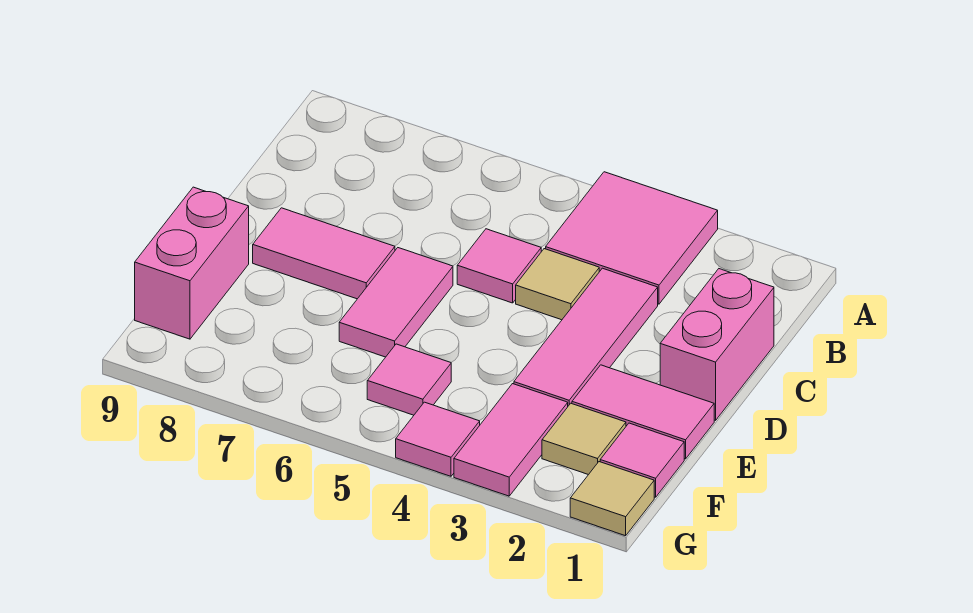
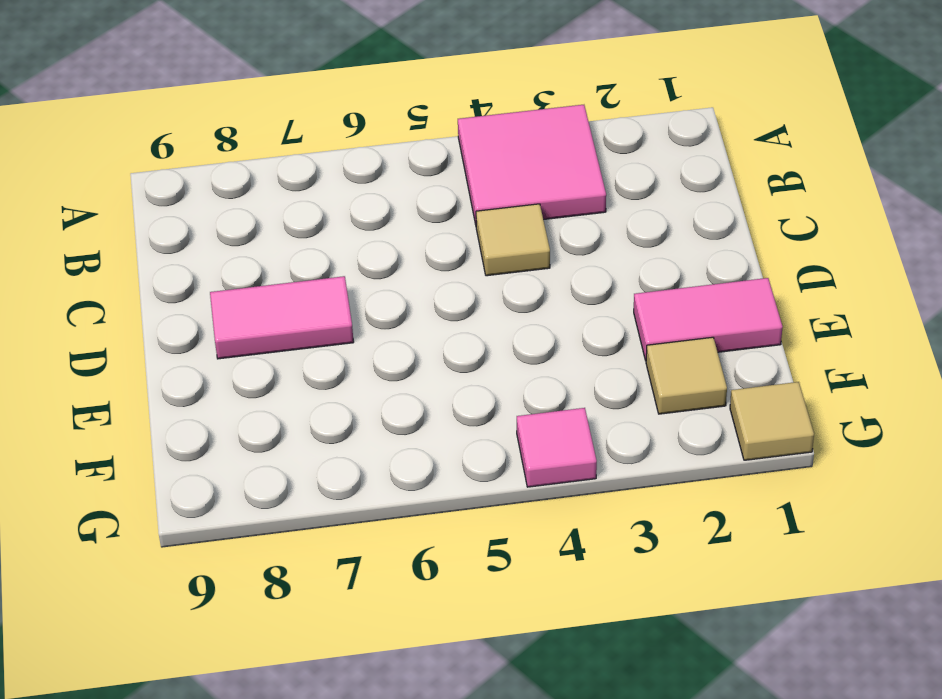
none -> pink 1x2 brick [660,269,774,420]
none -> pink 1x3 tile [514,268,658,406]
none -> pink 1x1 tile [457,229,541,303]

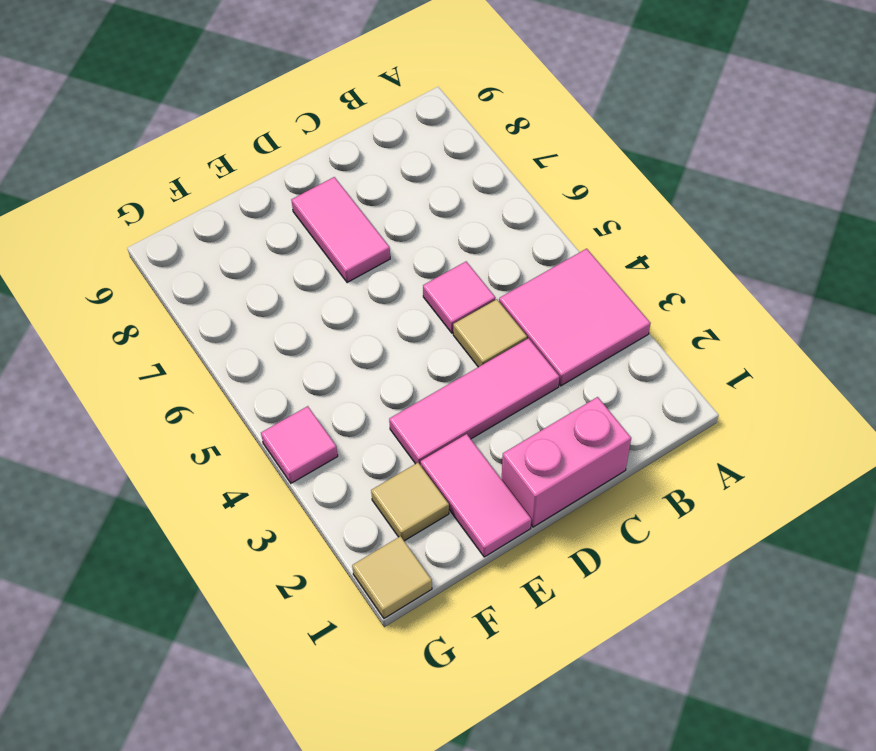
none -> pink 1x2 tile [339,248,453,357]
none -> pink 1x2 brick [135,187,249,339]
none -> pink 1x1 tile [600,423,684,497]

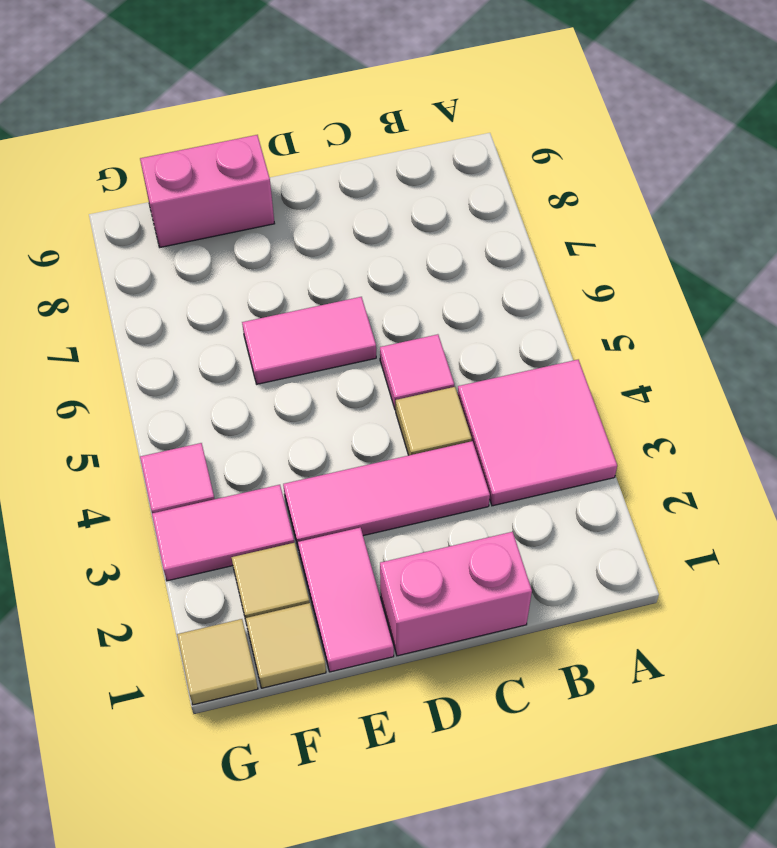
tan 1x1 tile [245,603,326,688] -> pink 1x1 tile [600,423,684,497]
none -> pink 1x2 tile [253,208,395,299]
none -> pink 1x1 tile [367,344,451,415]

